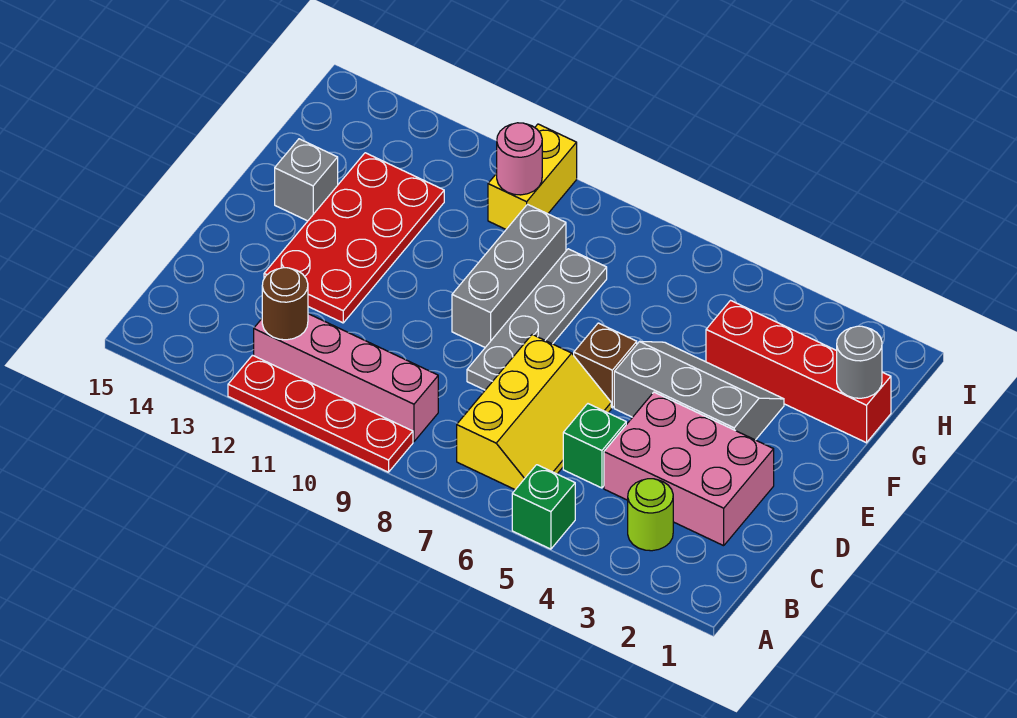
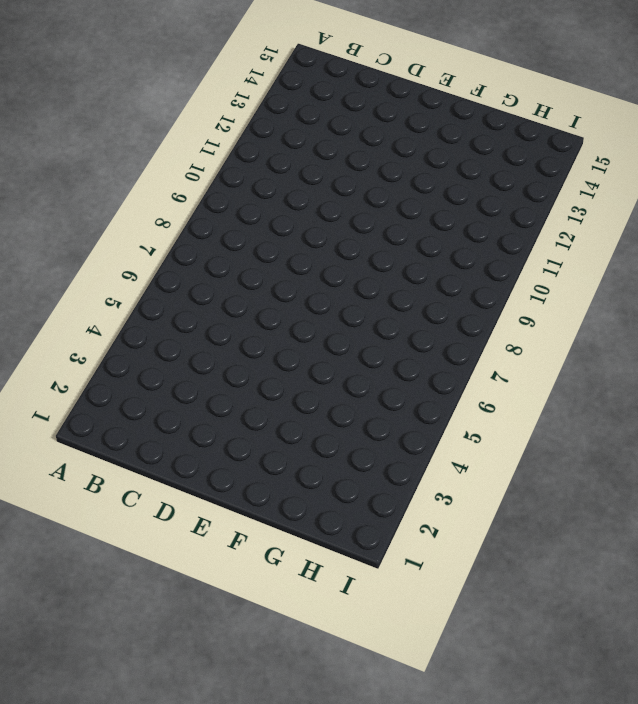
none -> green 1x1 brick [512,465,575,549]
none -> red 1x4 plate [228,355,413,472]
none -> lime 1x1 round brick [628,479,673,551]

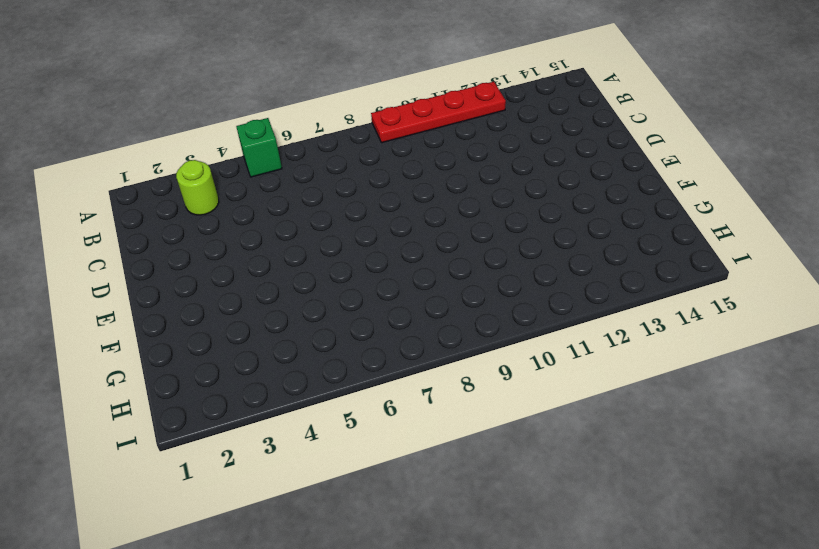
none -> yellow 2x3 slope [457,335,611,490]
none -> pink 1x4 brick [254,314,438,442]
none -> pink 2x3 brick [604,392,774,546]

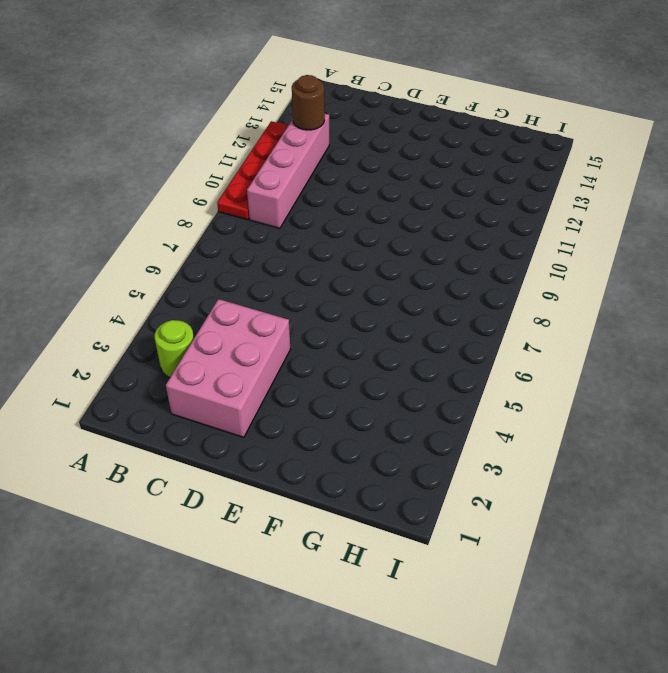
none -> green 1x1 brick [512,465,575,549]
none -> yellow 2x3 slope [457,335,611,490]
none -> green 1x1 brick [563,404,626,488]

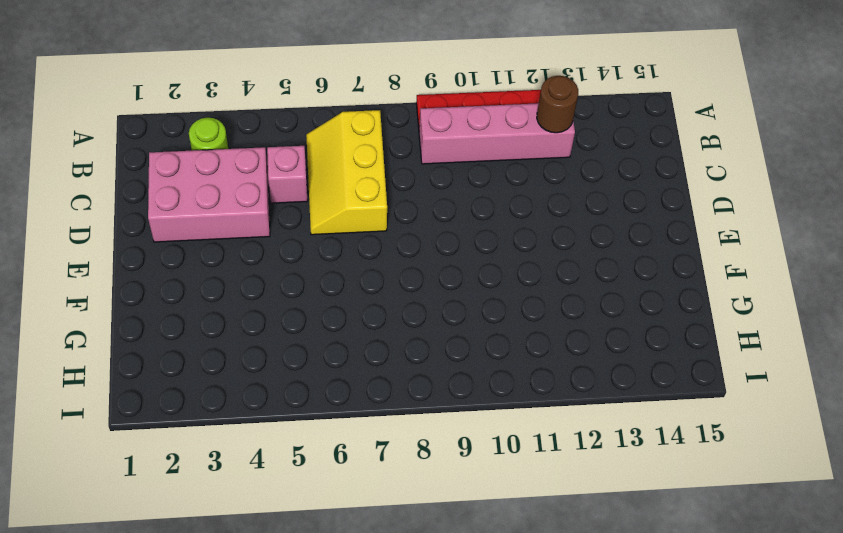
pink 1x1 brick [267,146,308,203] -> green 1x1 brick [563,404,626,488]
none -> green 1x1 brick [512,465,575,549]
none -> grey 1x4 plate [467,249,607,390]
none -> red 2x4 plate [264,153,444,323]

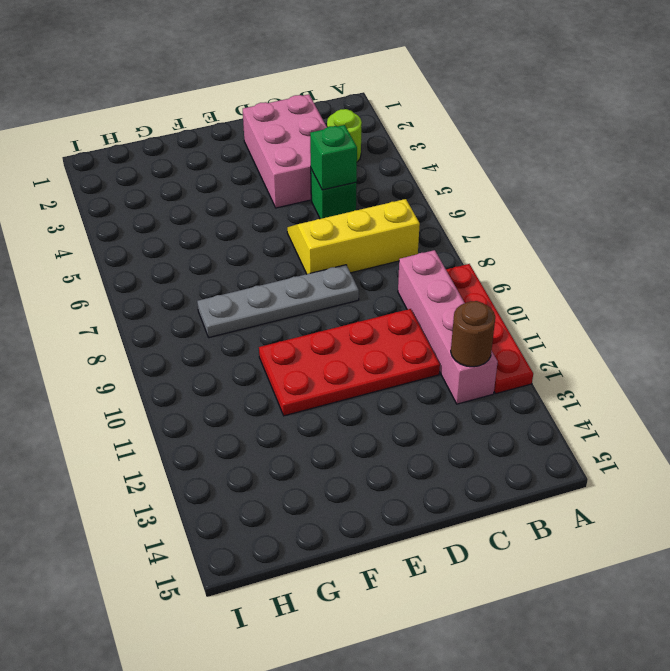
green 1x1 brick [310,125,357,190] -> green 1x1 brick moved to [512,465,575,549]
red 2x4 plate [259,309,440,416] -> red 2x4 plate moved to [264,153,444,323]
none -> grey 2x3 slope [614,342,784,440]
none -> brown 1x1 brick [574,323,637,408]
none -> grey 1x3 brick [452,204,566,347]

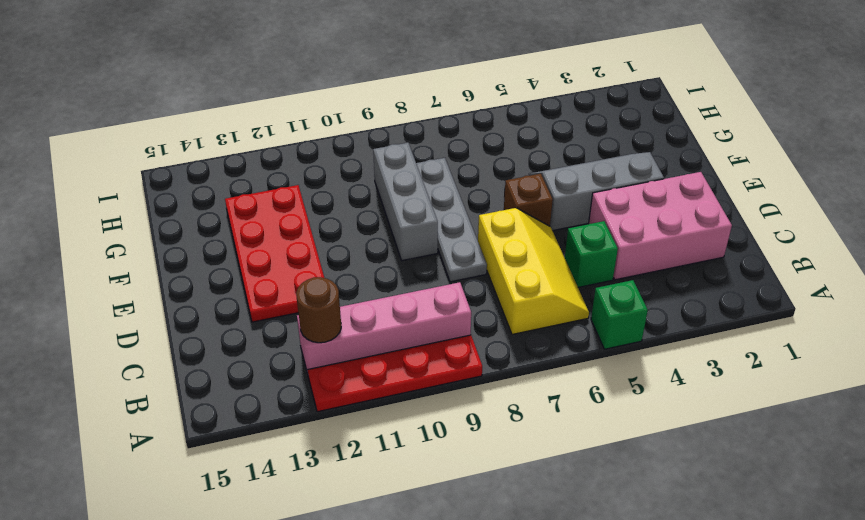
none -> lime 1x1 round brick [628,479,673,551]
none -> grey 1x1 brick [275,139,338,221]
none -> red 1x4 brick [706,301,891,443]

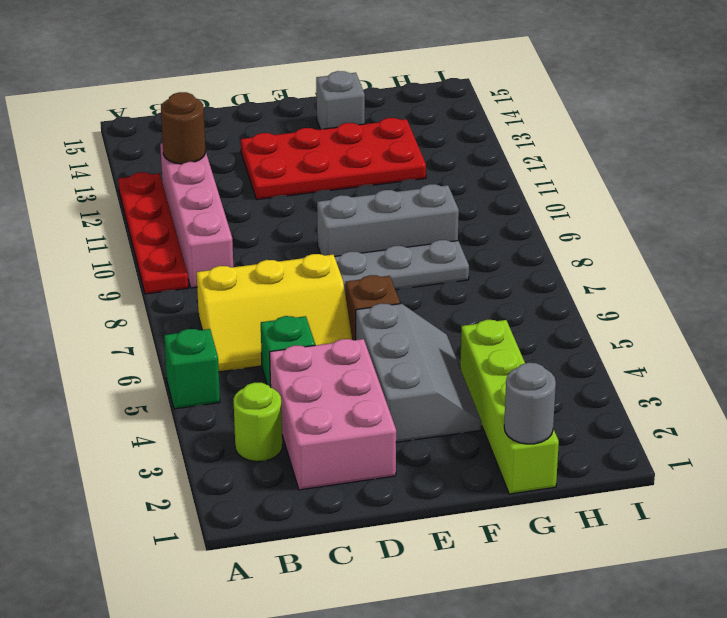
lime 1x4 brick [460,320,559,494] -> red 1x4 brick [706,301,891,443]
none -> yellow 1x2 brick [488,124,577,229]
none -> pink 1x1 round brick [497,123,542,195]

